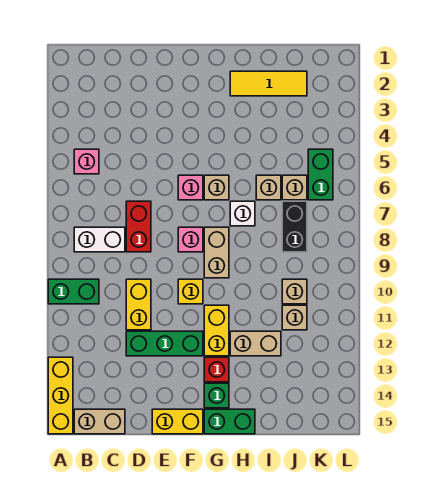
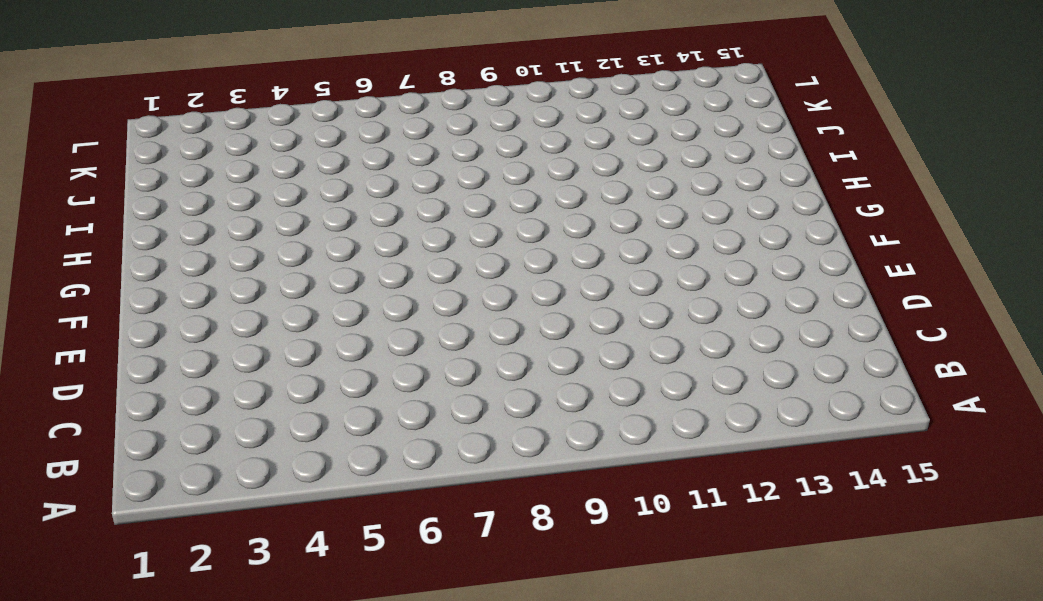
none -> green 1x2 brick [48,279,99,304]
none -> yellow 1x3 brick [48,357,73,434]
none -> pink 1x1 brick [74,149,99,174]

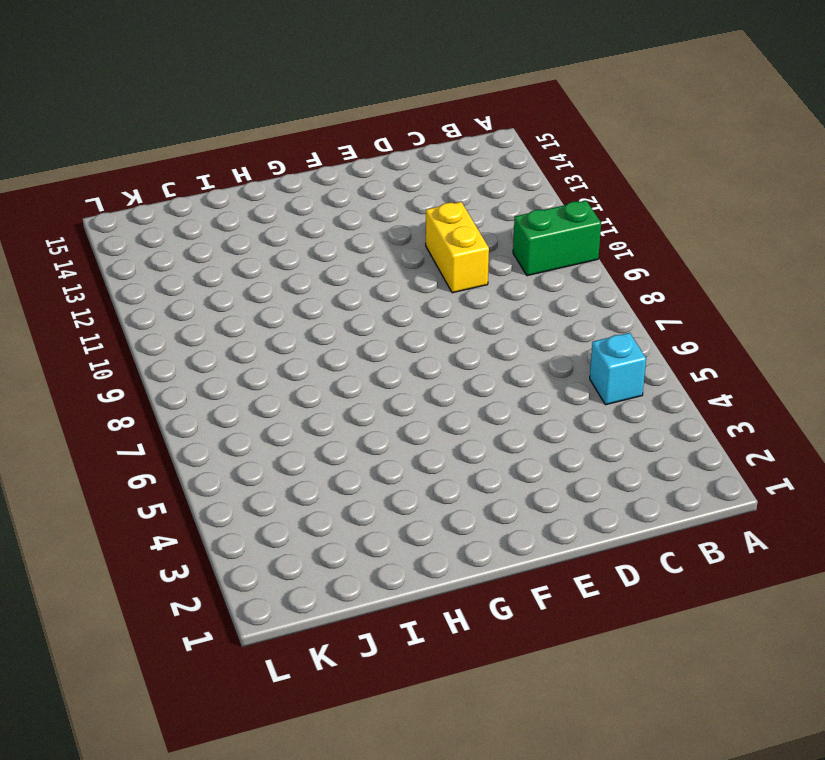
cyan 1x1 brick [590,333,646,405] -> pink 1x1 brick [74,149,99,174]
none -> yellow 1x3 brick [48,357,73,434]
none -> white 1x2 brick [74,227,125,252]
none -> tan 1x2 brick [74,409,125,434]

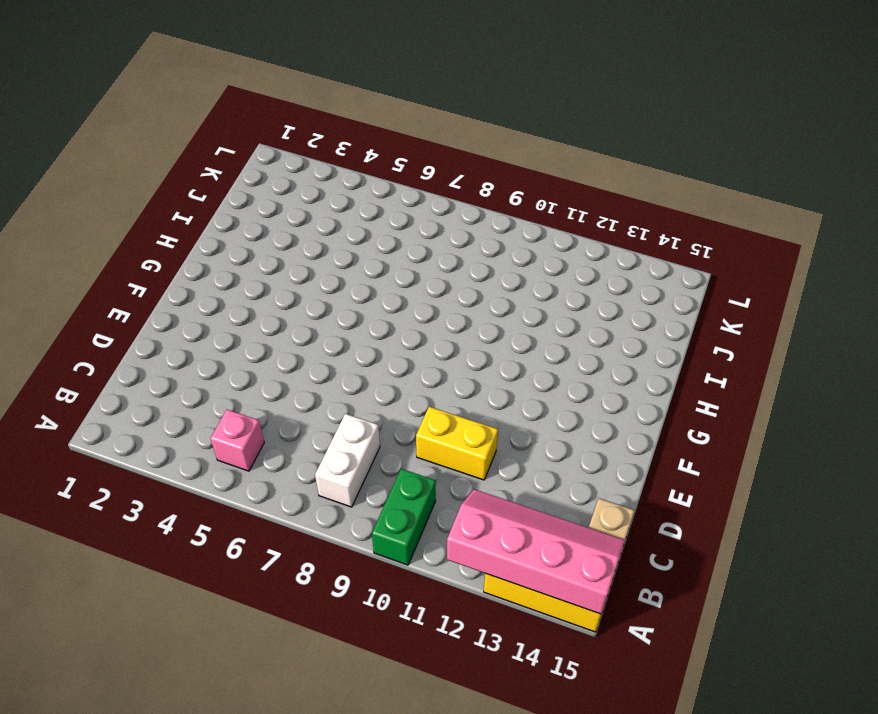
pink 2x4 slope [447,489,625,614] -> none
none -> red 1x2 brick [126,201,151,252]
none -> green 1x3 brick [126,331,203,356]
none -> yellow 1x2 brick [152,409,203,434]

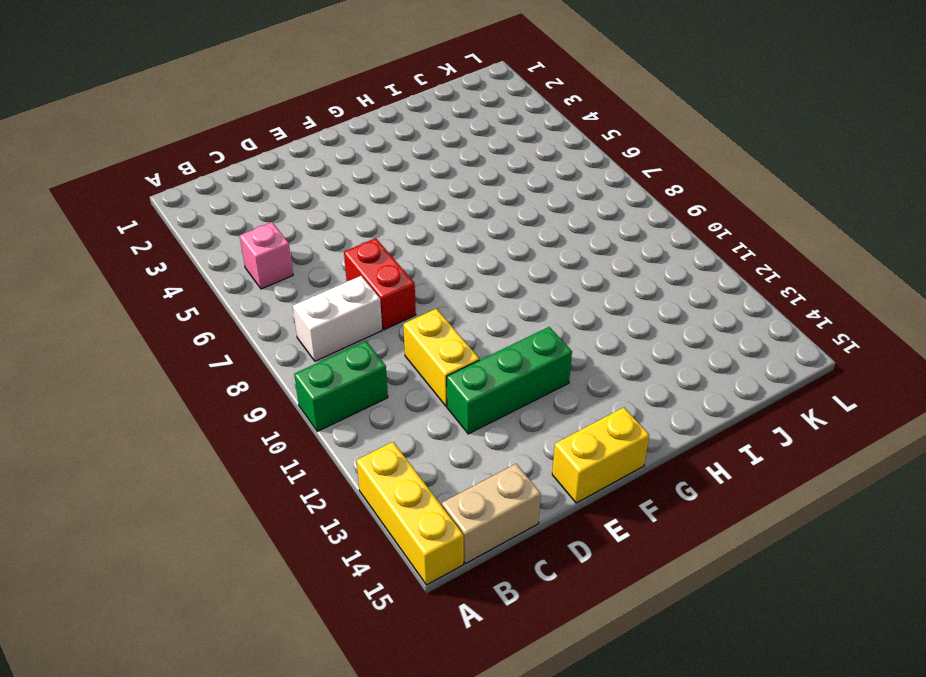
none -> pink 1x1 brick [178,175,203,200]
none -> pink 1x1 brick [178,227,203,252]
none -> yellow 1x1 brick [178,279,203,304]

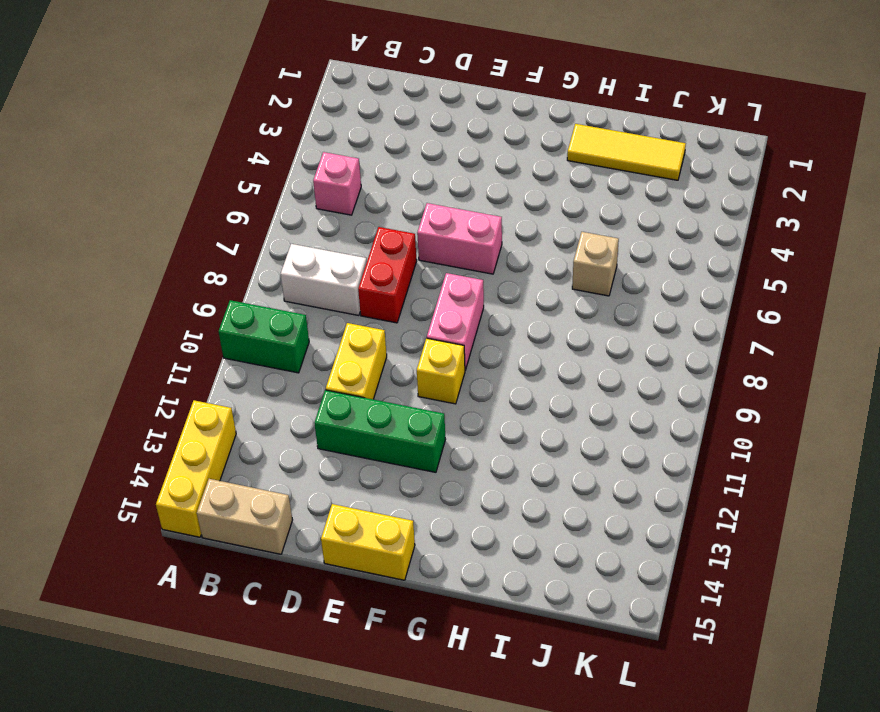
pink 1x2 brick [417,203,502,274] -> pink 1x1 brick [178,175,203,200]
pink 1x2 brick [427,273,484,370] -> pink 1x1 brick [178,227,203,252]
none -> tan 1x1 brick [204,175,229,200]
none -> tan 1x2 brick [204,227,229,278]
none -> yellow 1x2 brick [204,305,229,356]

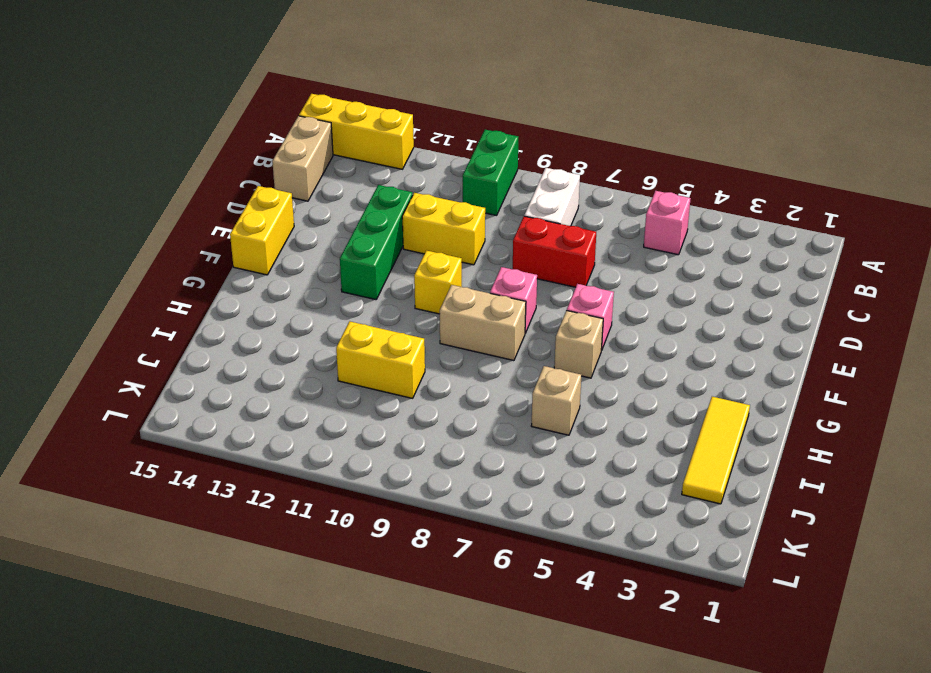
yellow 1x2 brick [336,321,425,398] -> yellow 1x2 brick moved to [204,305,229,356]
none -> red 1x1 brick [204,357,229,382]
none -> green 1x1 brick [204,383,229,408]
none -> green 1x2 brick [204,409,255,434]

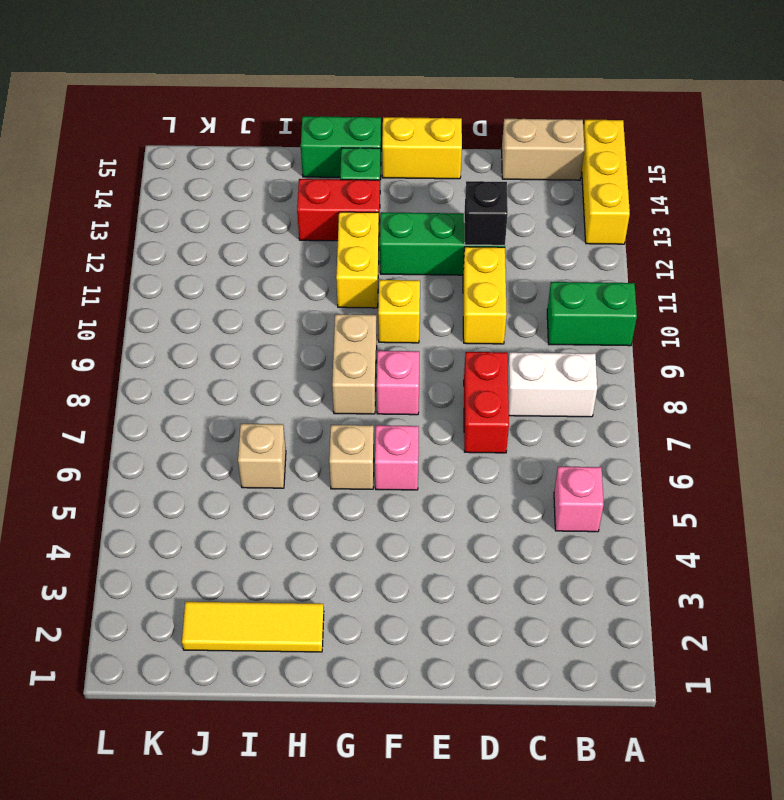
black 1x1 brick [464,181,508,245] -> none
red 1x2 brick [297,179,380,241] -> red 1x1 brick [204,357,229,382]
none -> white 1x1 brick [230,201,255,226]
none -> tan 1x2 brick [230,331,281,356]
none -> tan 1x1 brick [282,175,307,200]

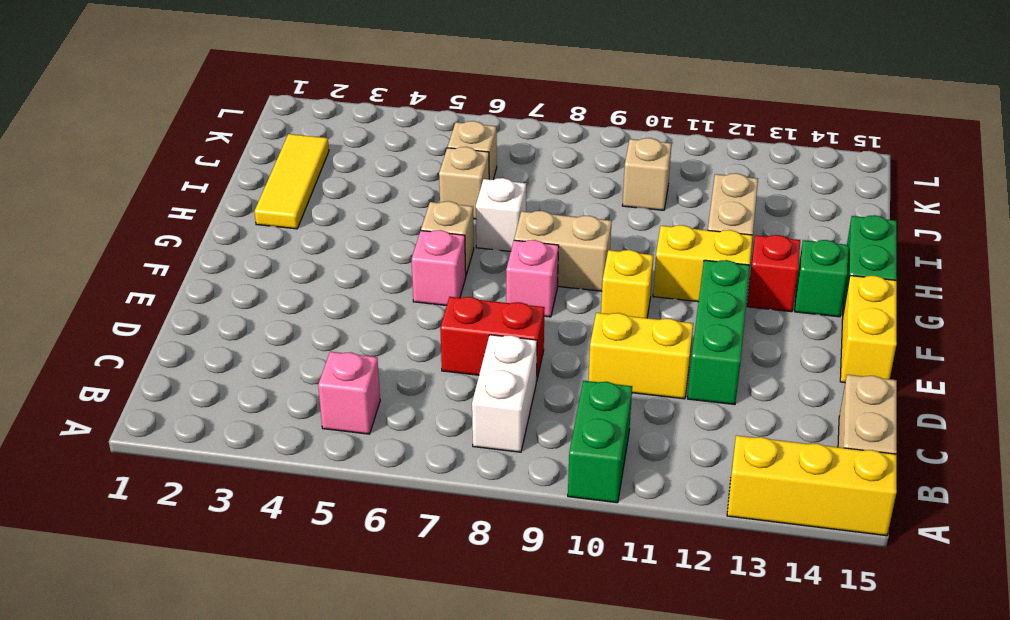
none -> black 1x2 brick [282,201,307,252]
none -> tan 1x1 brick [282,305,307,330]
none -> green 1x2 brick [308,149,333,200]

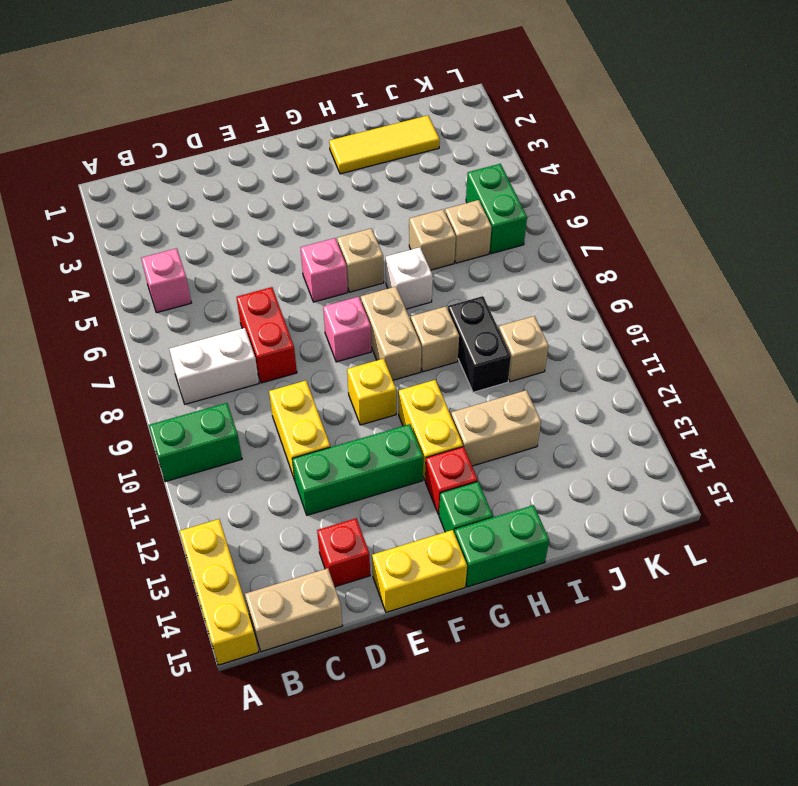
red 1x1 brick [317,518,370,587] -> none
tan 1x1 brick [411,306,459,372] -> tan 1x1 brick moved to [282,305,307,330]
black 1x2 brick [448,296,511,392] -> black 1x2 brick moved to [282,201,307,252]

